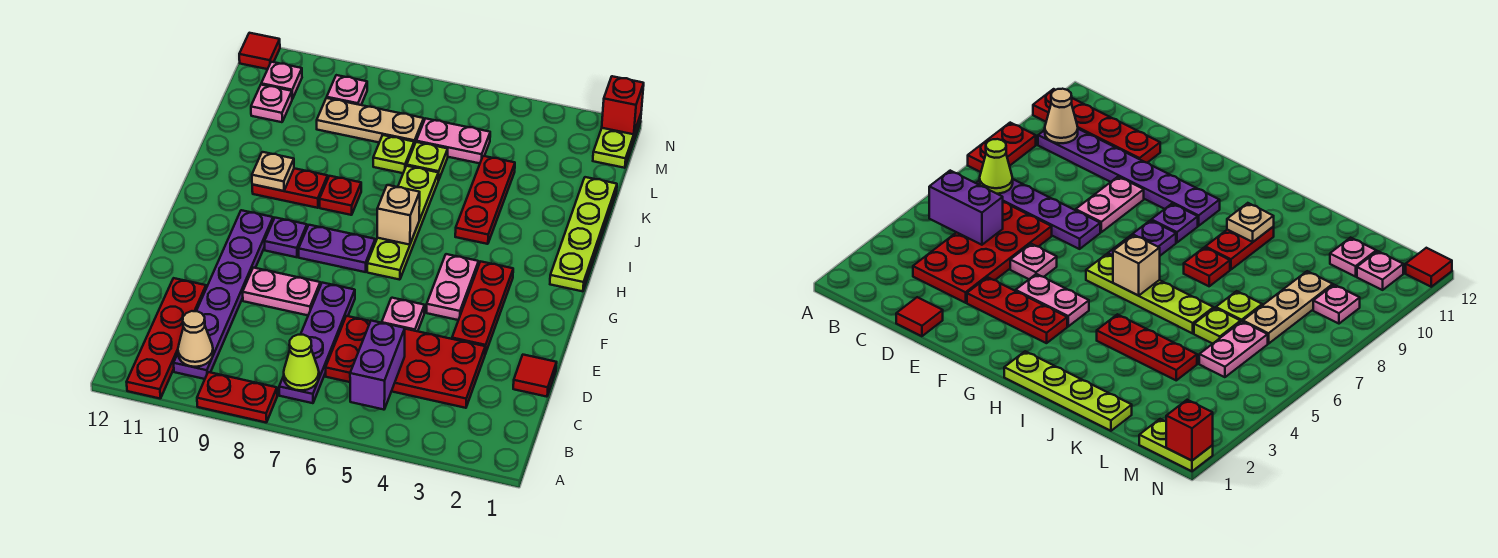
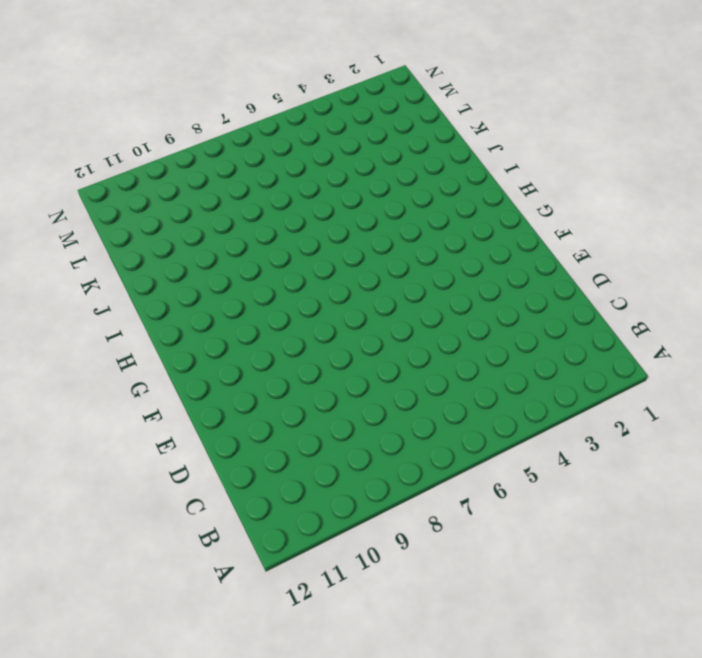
none -> red 1x2 plate [197,372,277,422]
none -> red 1x4 plate [127,278,206,399]
none -> purple 1x4 plate [279,283,355,403]
none -> purple 1x6 plate [174,210,273,379]

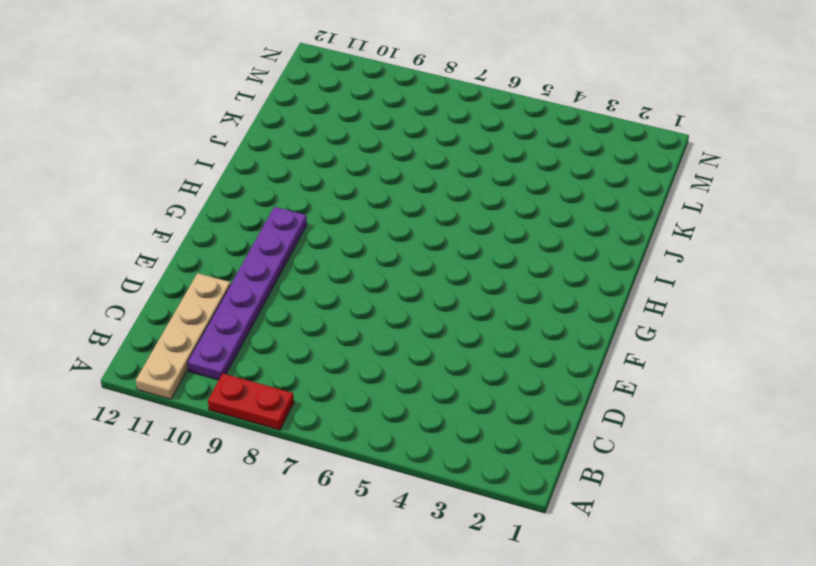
tan 1x4 plate [136,273,231,399] -> red 1x4 plate [127,278,206,399]
none -> purple 1x4 plate [279,283,355,403]
none -> red 2x4 plate [326,316,485,408]
none -> red 1x1 tile [513,355,557,397]
none -> red 1x3 plate [452,261,513,354]

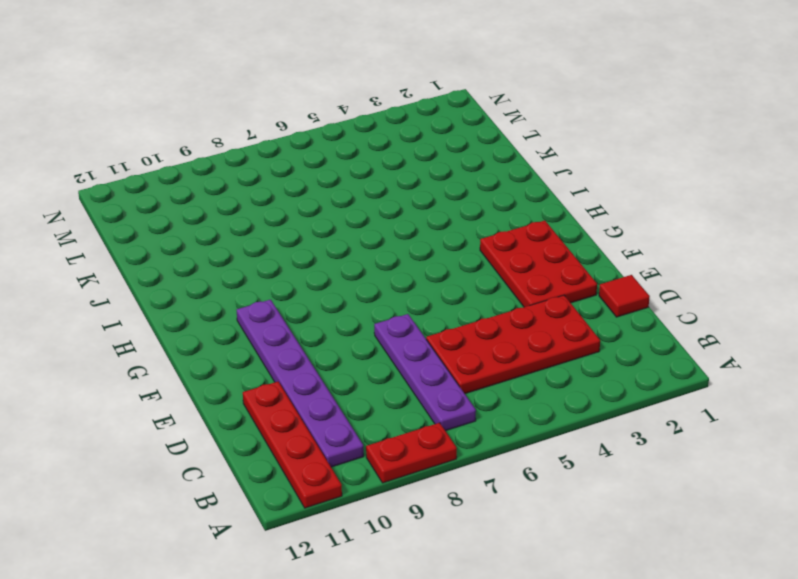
red 2x3 plate [480,221,597,307] -> red 1x3 plate [452,261,513,354]
none -> pink 1x1 plate [382,298,425,331]
none -> pink 1x2 plate [243,268,320,315]
none -> pink 1x2 plate [427,254,479,320]
none -> lime 1x4 plate [367,166,438,280]

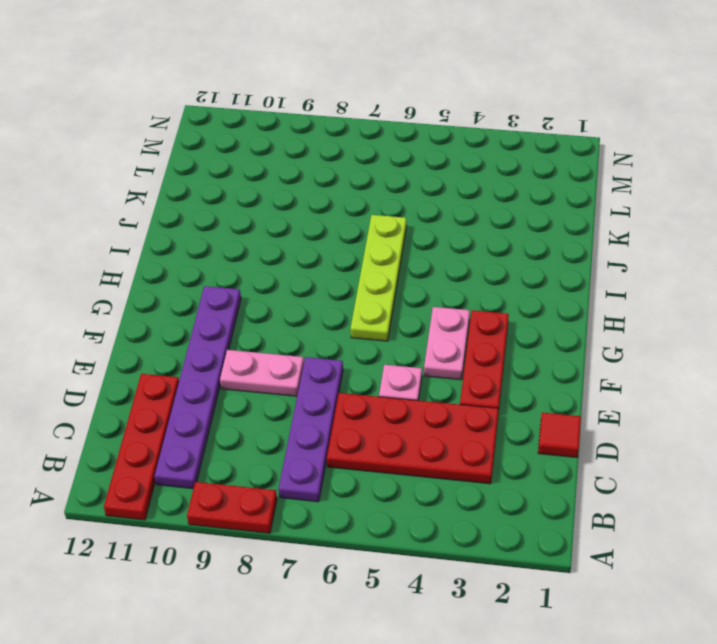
none -> purple 1x2 plate [299,225,375,272]
none -> purple 1x1 plate [264,218,307,257]
none -> lime 1x4 plate [550,177,617,291]
none -> red 1x3 plate [455,156,515,244]

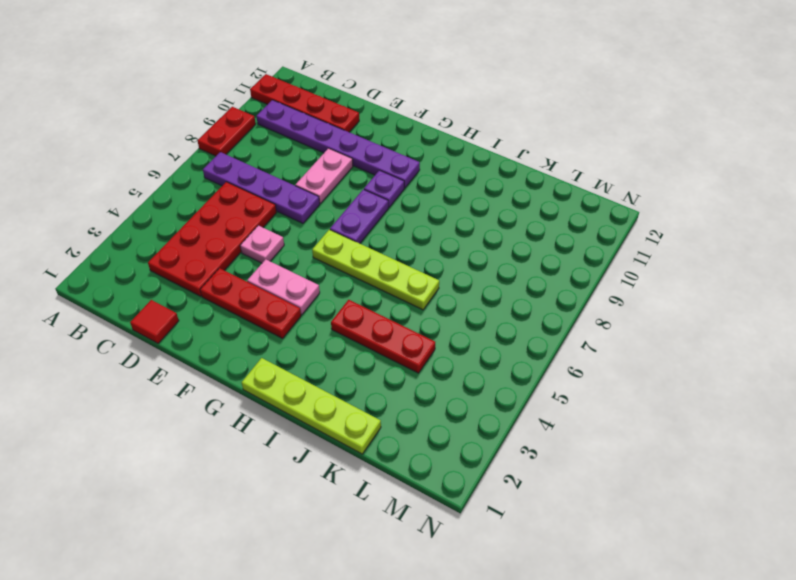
none -> red 1x1 plate [319,176,361,215]
none -> red 1x2 plate [252,168,328,208]
none -> lime 1x1 plate [407,142,448,180]
none -> lime 1x1 plate [373,135,414,173]

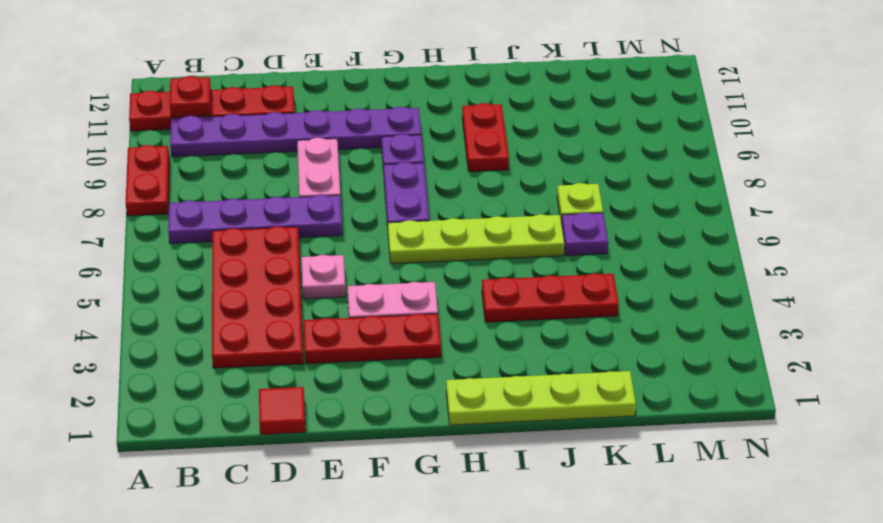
red 1x1 plate [170,76,211,117] -> red 1x1 plate moved to [319,176,361,215]
purple 1x1 plate [562,212,608,256] -> lime 1x1 plate [407,142,448,180]
none -> pink 1x2 plate [416,118,490,163]
none -> tan 1x3 plate [317,98,424,145]
none -> pink 1x1 plate [251,85,292,122]
none -> lime 1x2 plate [593,115,641,168]

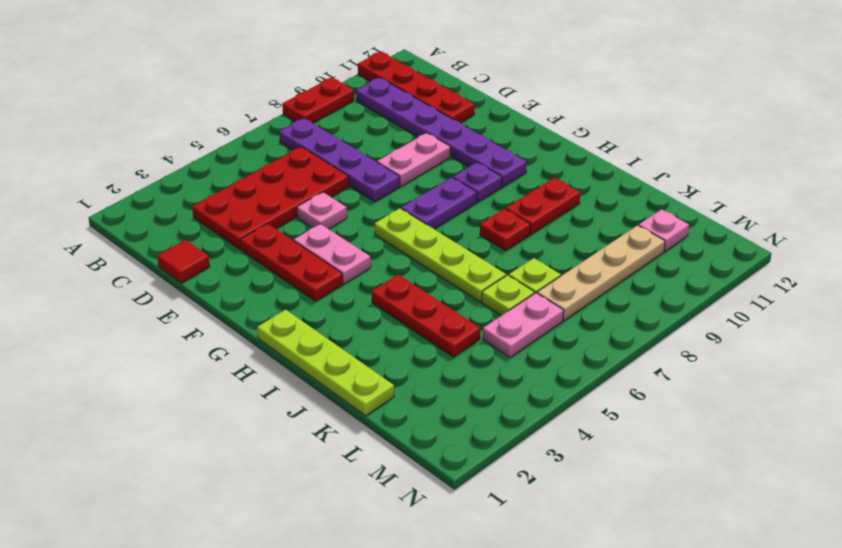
tan 1x4 plate [537,225,665,320] -> tan 1x3 plate [317,98,424,145]
none -> lime 1x2 plate [593,115,641,168]
none -> pink 1x1 plate [327,75,367,105]
none -> pink 1x1 plate [261,62,302,99]
none -> red 1x1 tile [239,33,280,69]

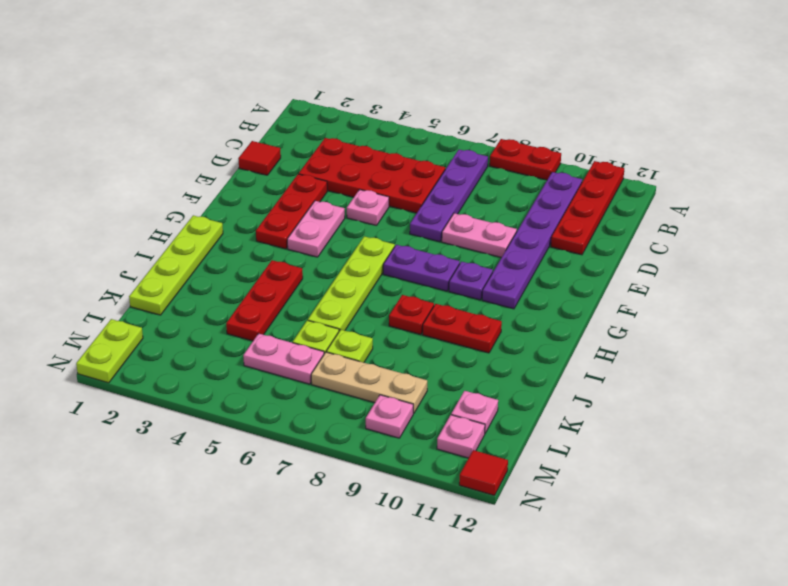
none -> purple 1x2 brick [350,321,405,410]
none -> lime 1x1 cone [284,335,319,390]
none -> tan 1x1 cone [178,311,213,367]
none -> tan 1x1 brick [377,185,420,245]

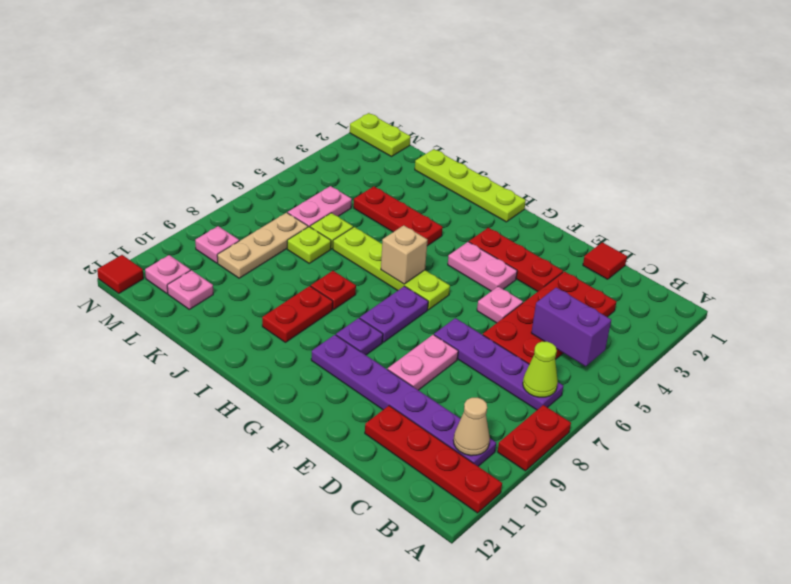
none -> tan 1x1 plate [252,152,294,191]
none -> red 1x1 brick [602,76,644,134]

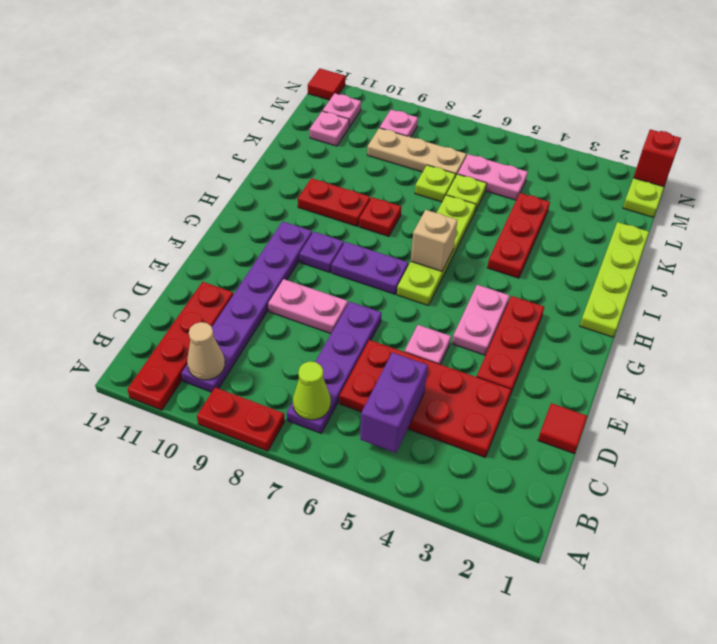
none -> tan 1x1 plate [252,152,294,191]

